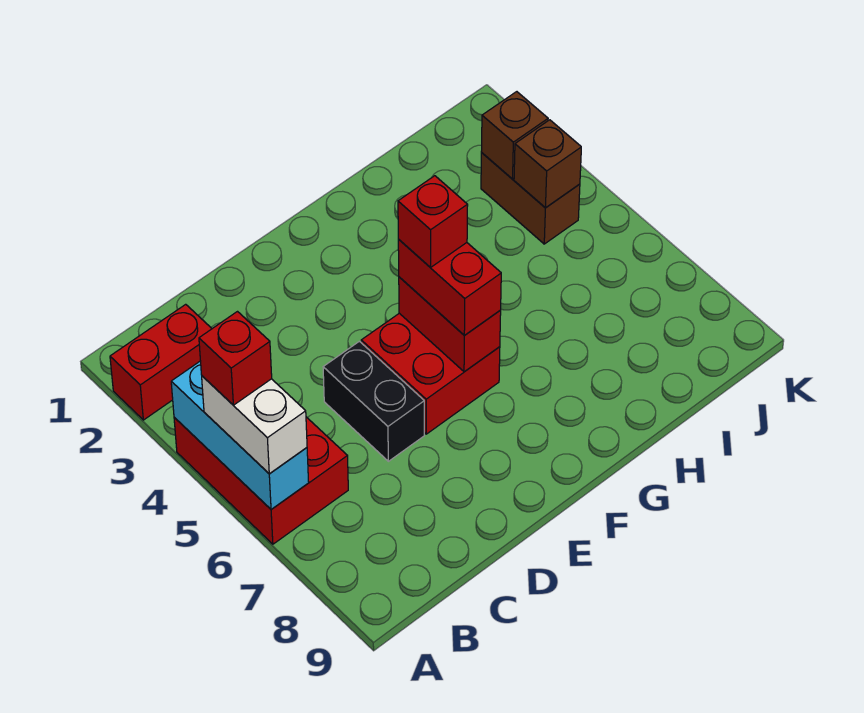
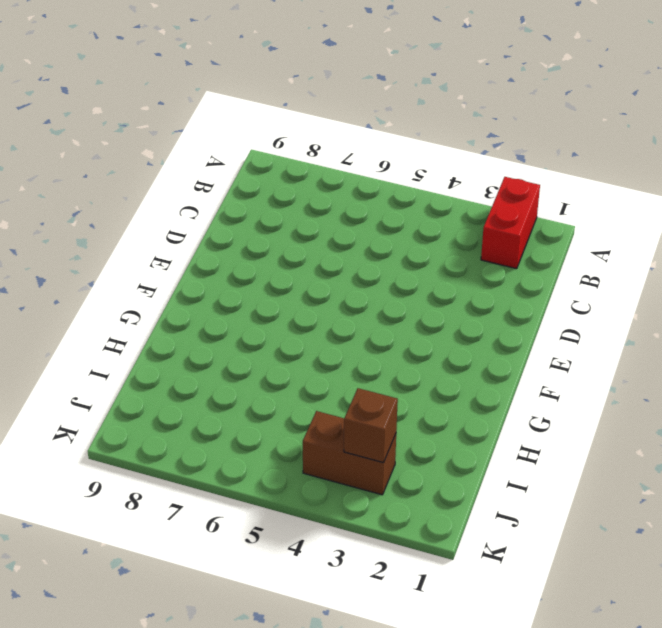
none -> red 2x3 brick [174,417,348,544]
none -> black 1x2 brick [323,341,424,461]
none -> red 2x2 brick [361,313,500,434]

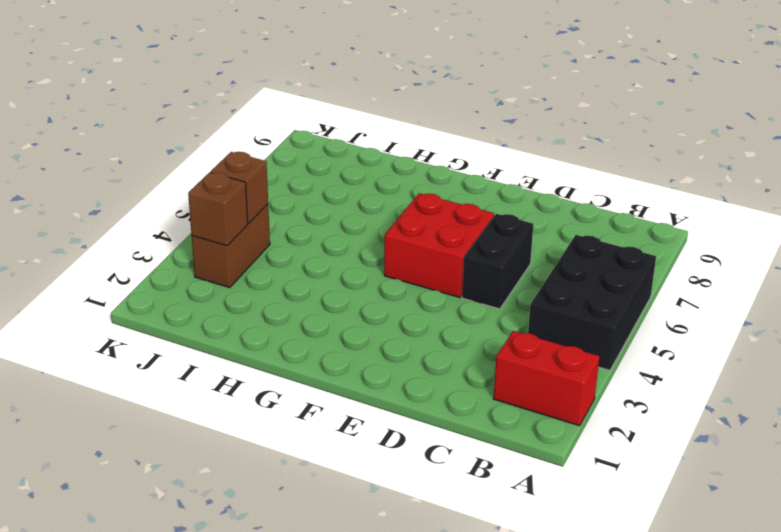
black 2x3 brick [528,235,656,370] -> red 2x3 brick [174,417,348,544]
none -> cyan 1x3 brick [171,361,309,509]
none -> red 1x2 brick [399,277,501,372]
none -> white 1x2 brick [202,376,307,474]

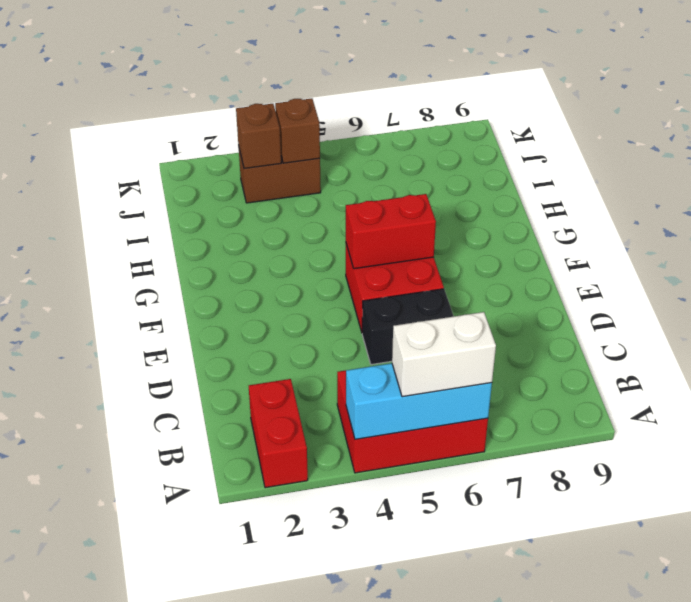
none -> red 1x2 brick [398,239,501,335]
none -> red 1x1 brick [199,312,272,405]
none -> red 1x1 brick [398,176,468,268]

